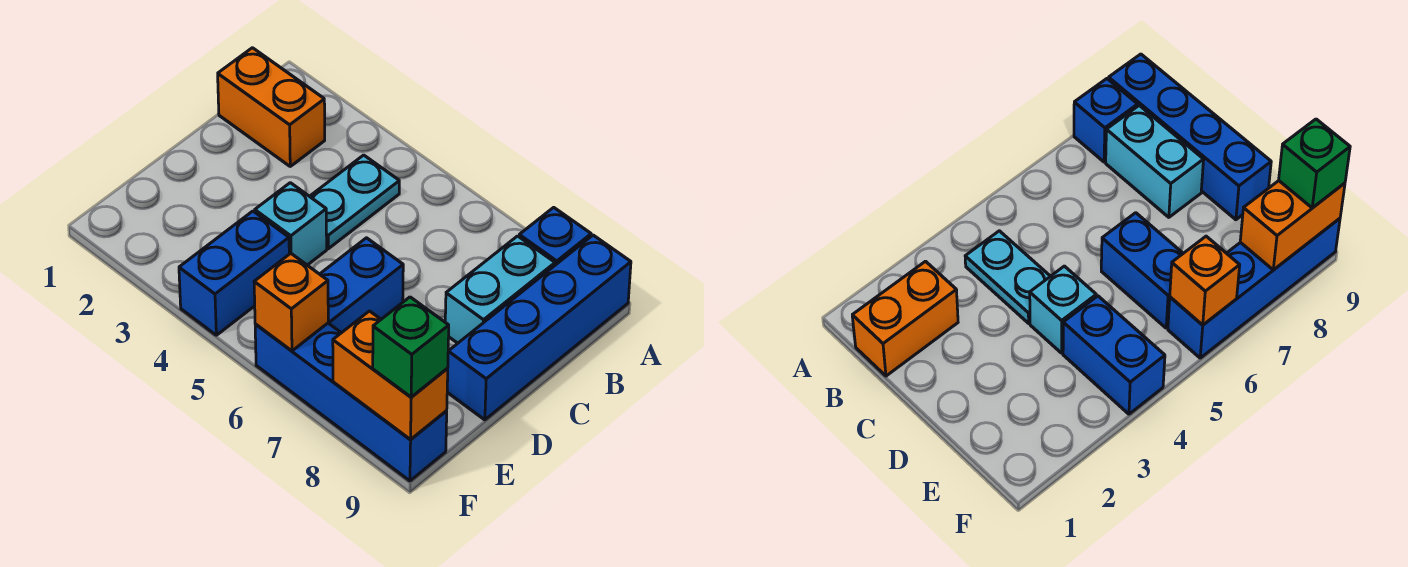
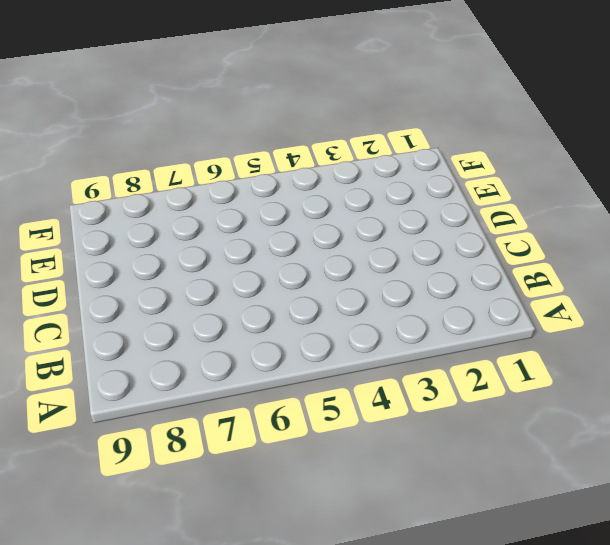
none -> blue 1x1 brick [519,207,591,265]
none -> blue 1x4 brick [447,235,631,420]
none -> orange 1x2 brick [218,48,325,166]

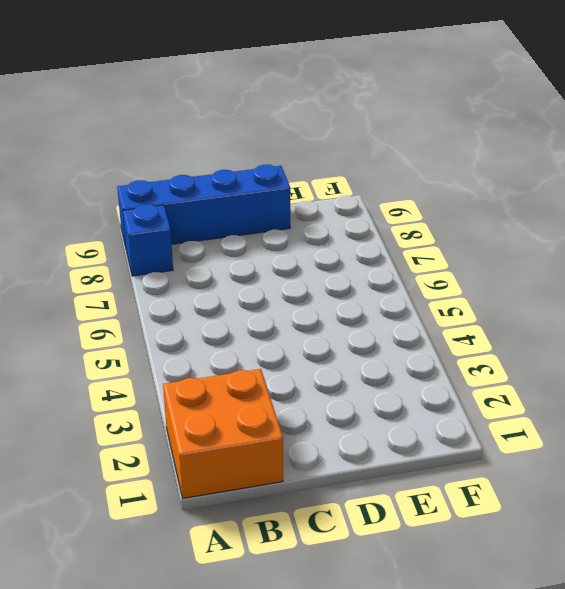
orange 2x2 brick [163,369,283,498] -> orange 1x2 brick [218,48,325,166]
none -> cyan 1x2 plate [310,155,399,249]
none -> cyan 1x2 brick [445,236,555,343]
none -> cyan 1x1 brick [255,183,327,265]

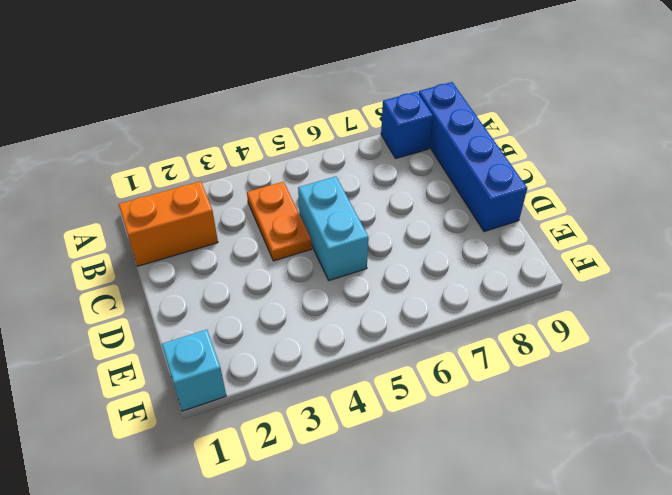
orange 1x2 plate [247,182,312,261] -> cyan 1x2 plate [310,155,399,249]
cyan 1x2 brick [298,176,368,280] -> cyan 1x2 brick moved to [445,236,555,343]
cyan 1x1 brick [162,330,226,411] -> cyan 1x1 brick moved to [255,183,327,265]
none -> blue 1x2 brick [320,238,403,333]
none -> blue 1x2 brick [179,211,289,335]
none -> blue 1x4 brick [255,323,447,481]

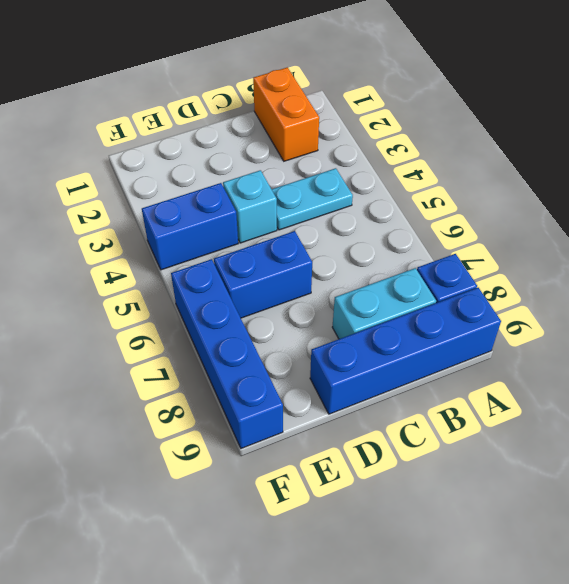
none -> orange 1x1 brick [254,253,328,351]
none -> orange 1x2 brick [333,311,448,439]
none -> green 1x1 brick [373,297,449,397]

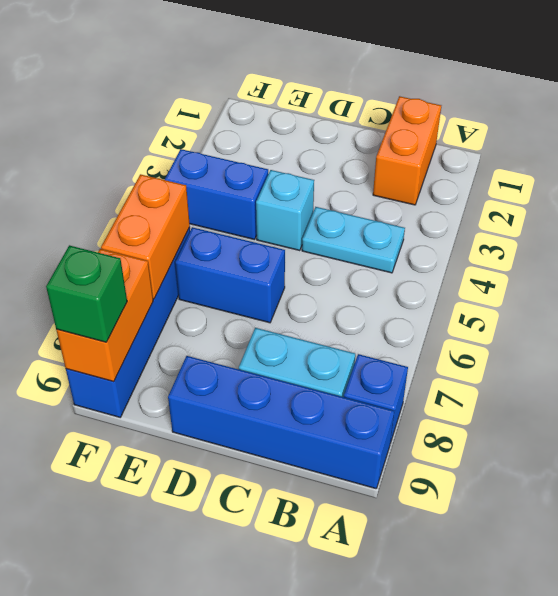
orange 1x2 brick [101,174,190,299] -> orange 1x1 brick [254,253,328,351]

